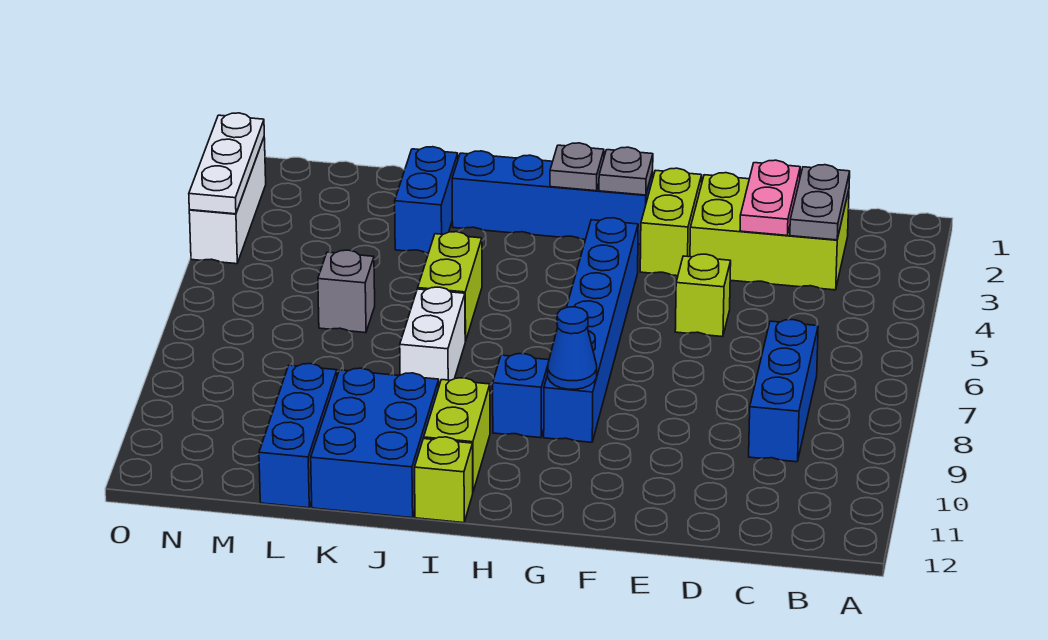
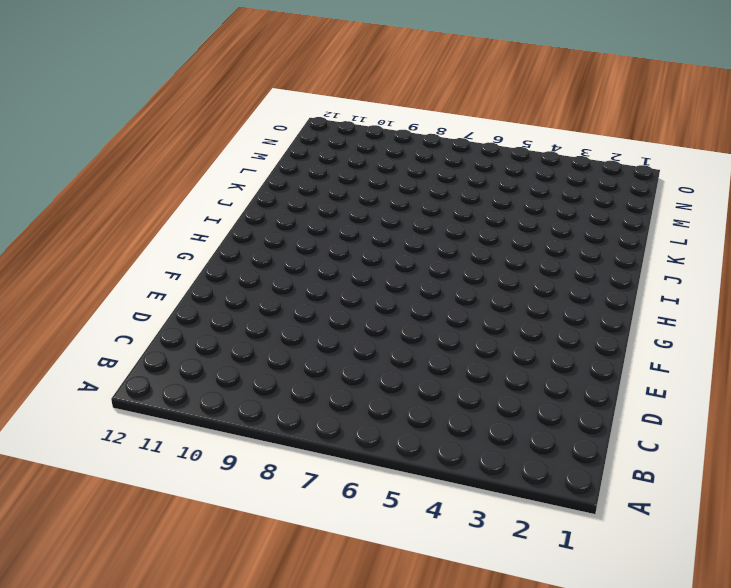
none -> lime 2x3 brick [690,173,849,290]
none -> blue 1x3 brick [749,320,818,462]
none -> lime 1x1 brick [675,254,731,337]

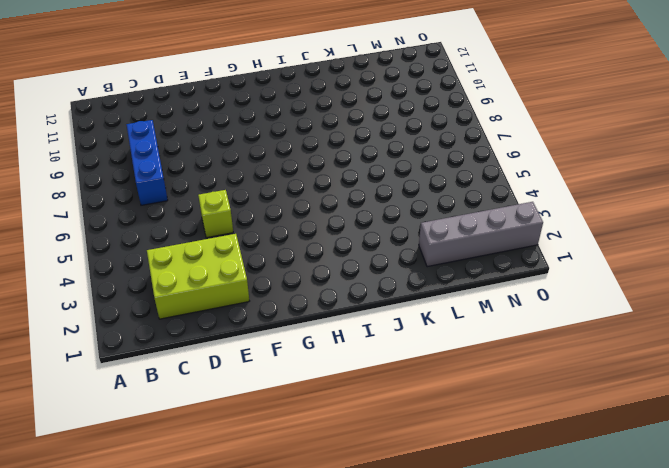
grey 1x4 brick [419,202,543,267] -> white 1x3 brick [189,138,266,264]
none -> lime 1x2 brick [640,168,702,276]
none -> blue 1x4 brick [452,151,653,244]
none -> blue 1x6 brick [544,218,638,442]

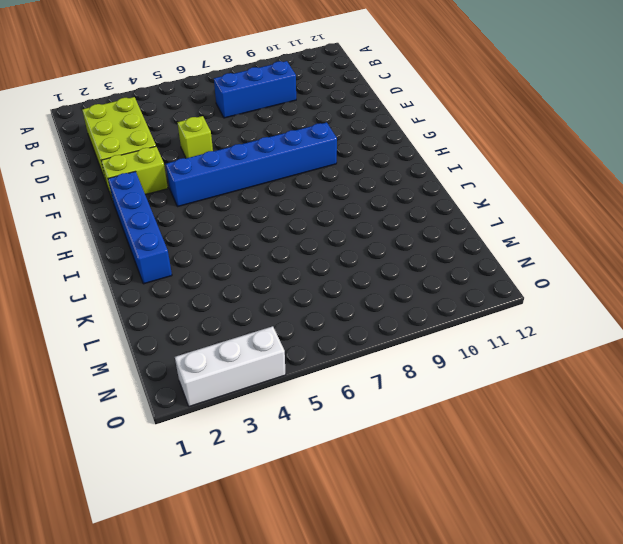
none -> blue 1x1 brick [493,354,549,438]
none -> lime 1x2 brick [424,378,490,491]
none -> lime 1x1 brick [415,437,473,523]

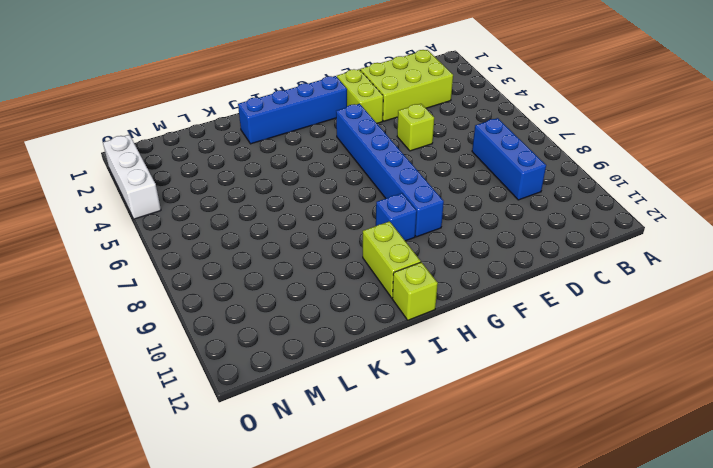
none -> lime 1x2 brick [418,232,482,341]
none -> white 1x2 brick [400,287,465,385]
none -> blue 2x3 brick [311,368,439,518]

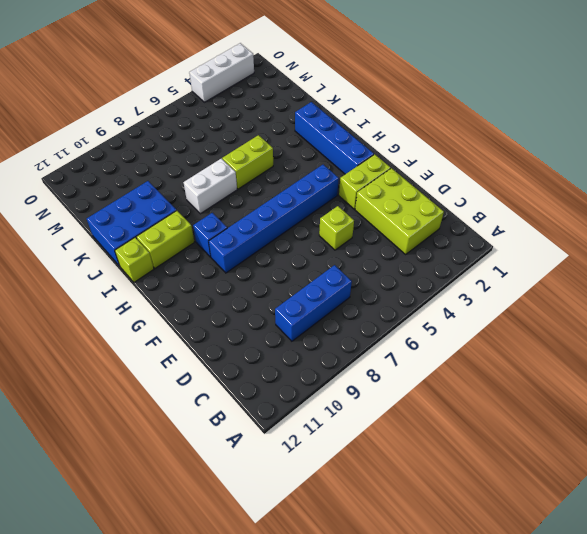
none -> blue 1x2 brick [395,147,458,253]
none -> grey 1x1 brick [318,250,375,333]
none -> blue 1x3 brick [259,364,337,508]

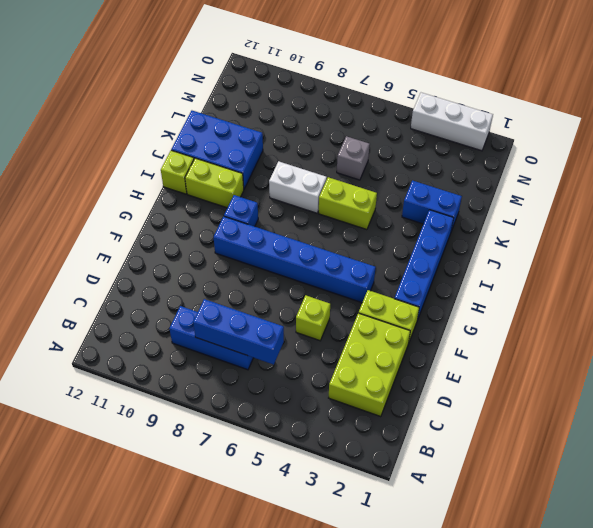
blue 1x3 brick [193,299,284,365] -> blue 1x3 brick moved to [259,364,337,508]
none -> grey 1x2 plate [790,165,850,240]
none -> pink 1x2 plate [740,160,800,235]
none -> grey 1x1 plate [599,147,653,195]

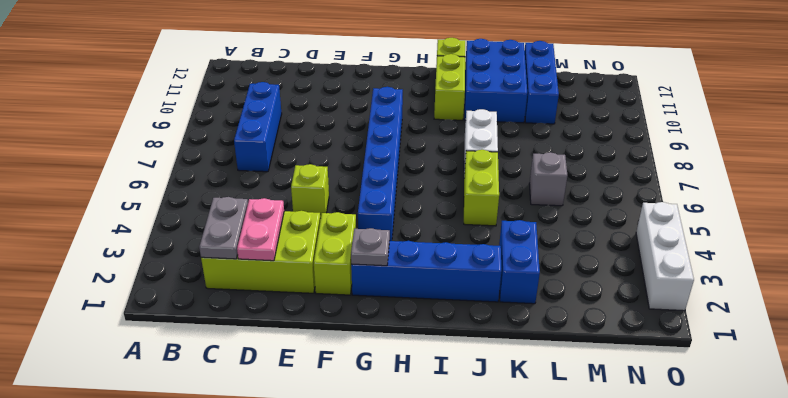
none -> blue 1x1 brick [493,354,549,438]
none -> blue 1x1 cone [548,307,597,389]
none -> grey 1x1 plate [550,143,604,191]

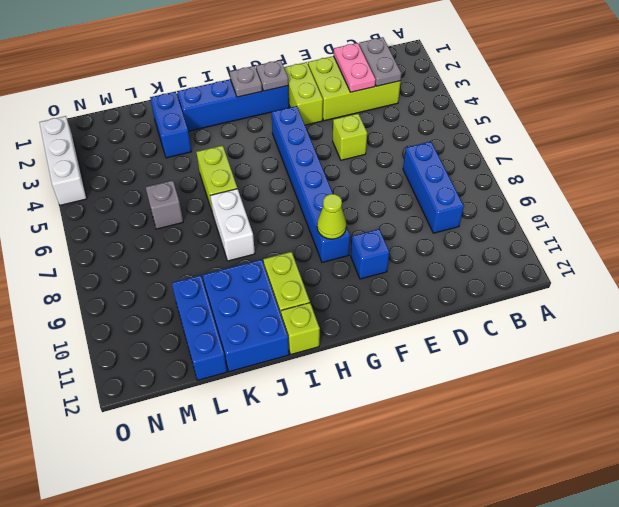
blue 1x1 brick [351,229,389,279] -> blue 1x1 brick moved to [493,354,549,438]
lime 1x1 cone [317,194,346,239] -> blue 1x1 cone [548,307,597,389]
none -> white 1x3 plate [189,113,264,214]

